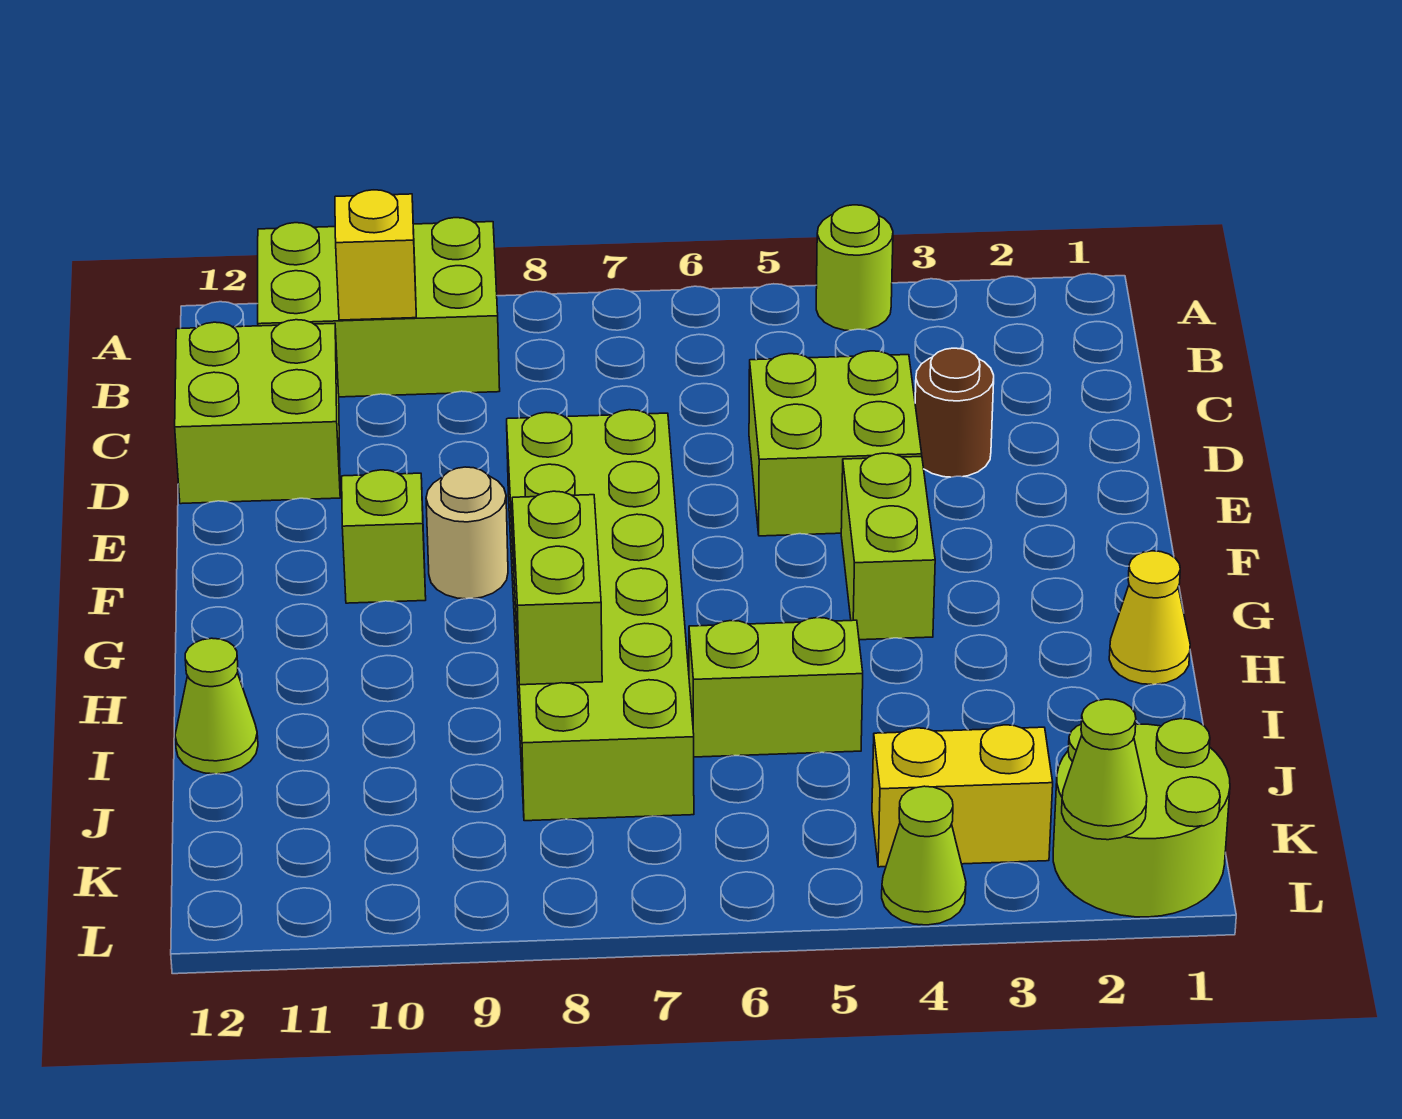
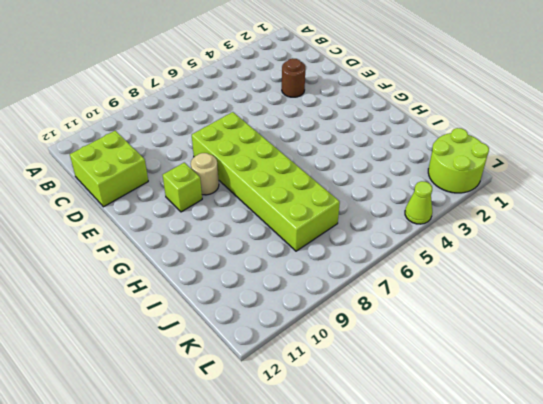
none -> lime 1x1 round brick [816,205,893,331]
none -> lime 2x3 brick [258,218,500,397]
none -> lime 2x2 brick [749,351,922,536]

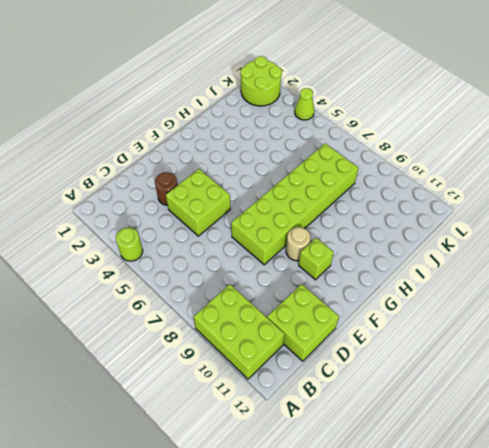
none -> lime 1x2 brick [841,453,935,640]
none -> yellow 1x1 cone [1109,551,1190,685]
none -> lime 1x2 brick [689,618,863,757]

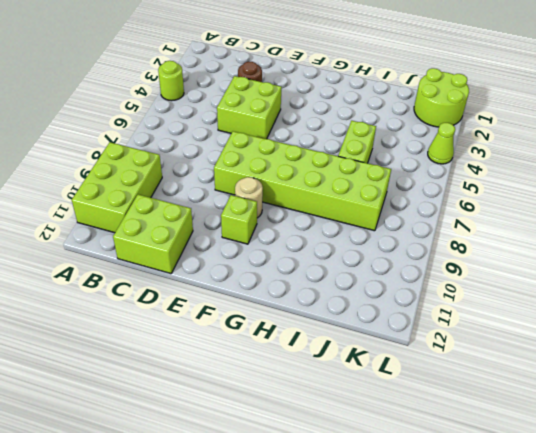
none -> lime 1x2 brick [841,453,935,640]
none -> yellow 1x1 cone [1109,551,1190,685]
none -> lime 1x1 cone [175,638,258,774]

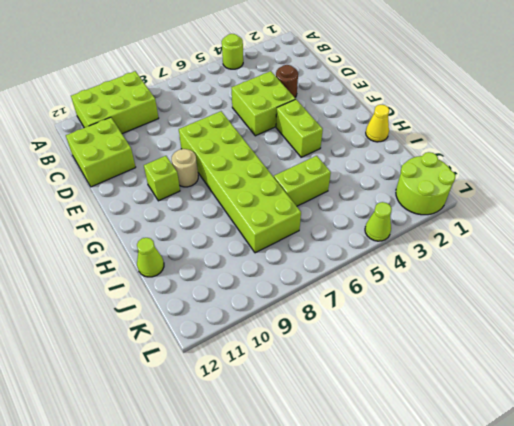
none -> yellow 1x2 brick [872,725,1053,867]
none -> yellow 1x1 brick [335,190,416,320]
none -> lime 1x2 brick [512,491,602,685]

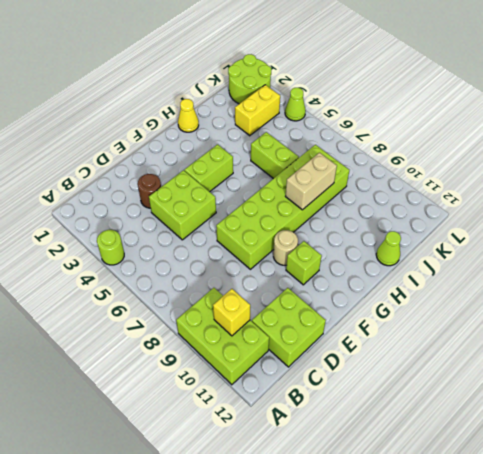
tan 1x2 brick [285,153,337,210] -> lime 1x2 brick [512,491,602,685]
yellow 1x2 brick [235,85,280,136] -> yellow 1x2 brick turned to [872,725,1053,867]
none -> lime 1x1 cone [1062,699,1147,840]

